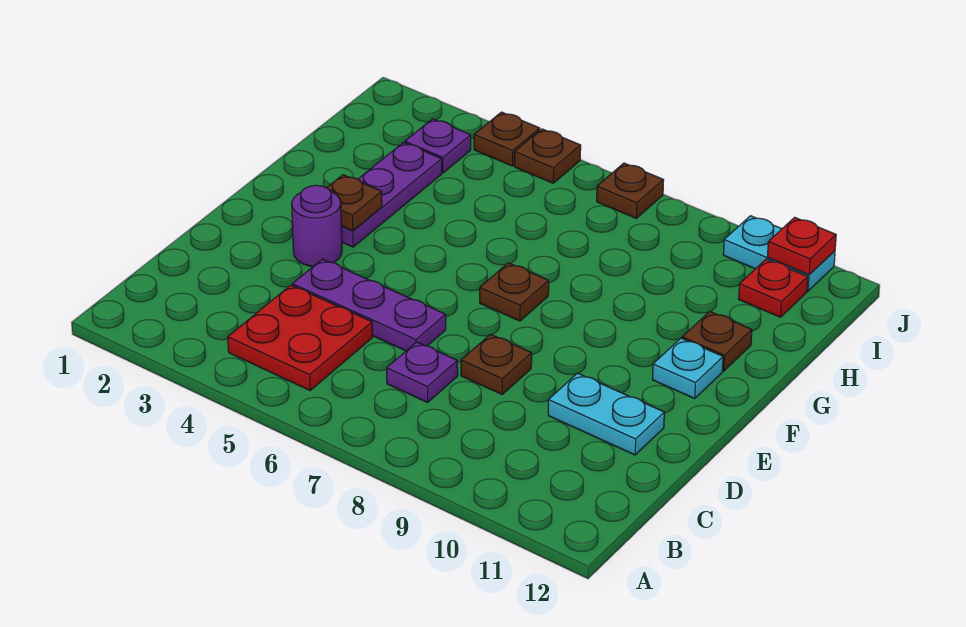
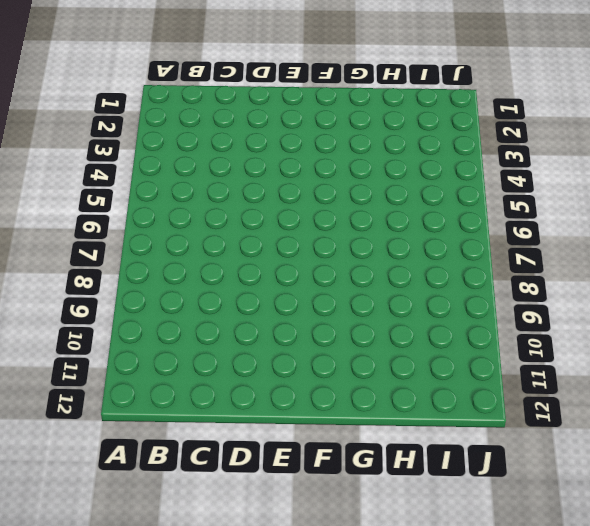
none -> red 2x2 plate [228,285,372,390]
none -> purple 1x1 plate [387,342,458,402]
none -> purple 1x3 plate [292,259,446,351]

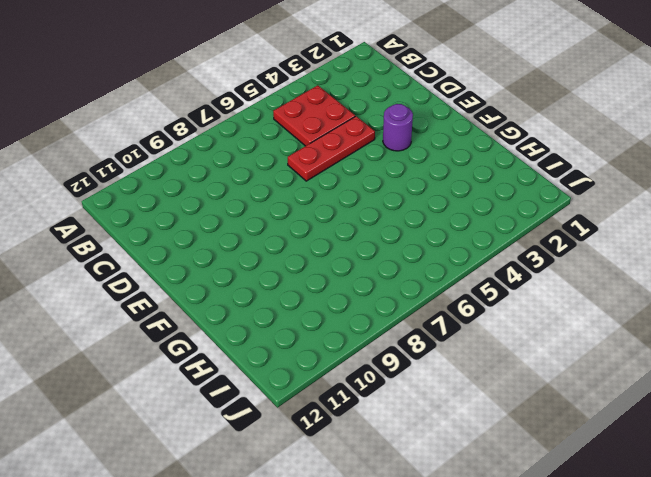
red 1x3 plate [288,116,375,181] -> purple 1x3 plate [292,259,446,351]
none -> purple 1x1 plate [387,342,458,402]
none -> brown 1x1 plate [461,334,532,394]
none -> cyan 1x2 plate [548,373,664,455]

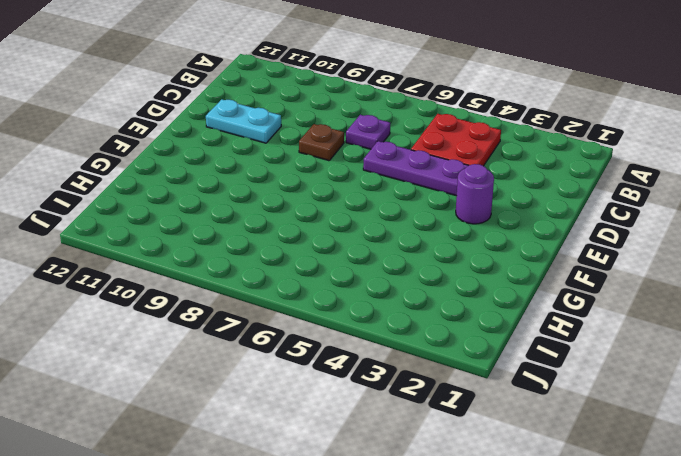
none -> purple 1x3 plate [341,143,442,247]
none -> brown 1x1 plate [480,263,549,321]
none -> cyan 1x1 plate [652,338,723,398]

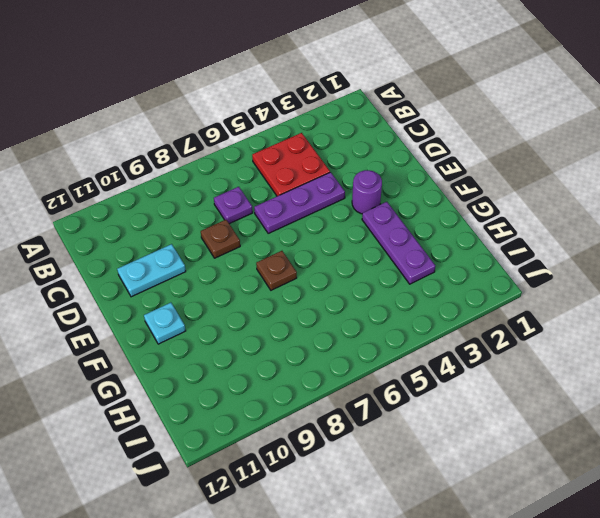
none -> brown 1x1 plate [682,311,752,371]
none -> purple 1x1 plate [405,119,471,173]
none -> red 1x1 plate [739,259,808,317]

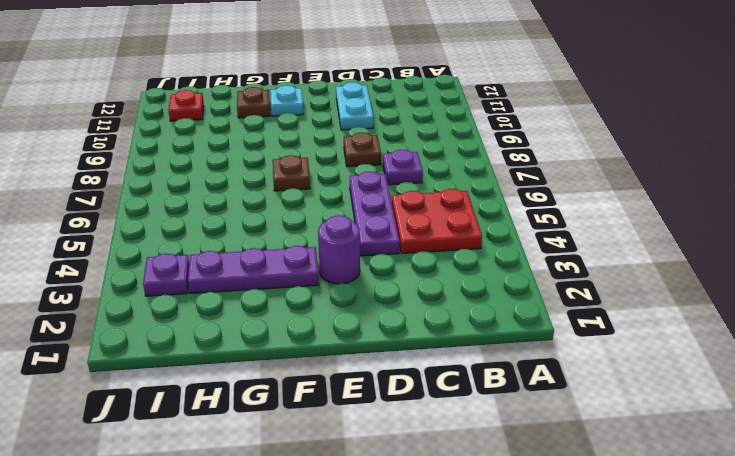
none -> brown 1x1 plate [474,112,540,166]
none -> brown 1x1 plate [515,129,581,183]
none -> brown 1x1 plate [597,163,664,218]

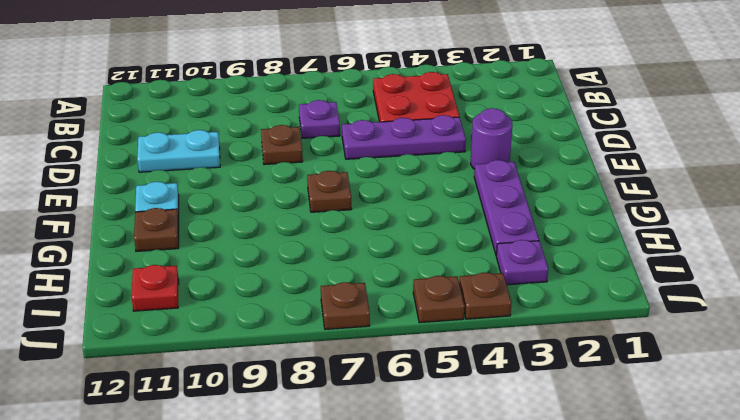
none -> cyan 1x2 plate [723,216,835,291]
none -> brown 1x1 plate [327,175,382,231]
none -> red 1x1 plate [768,217,836,275]

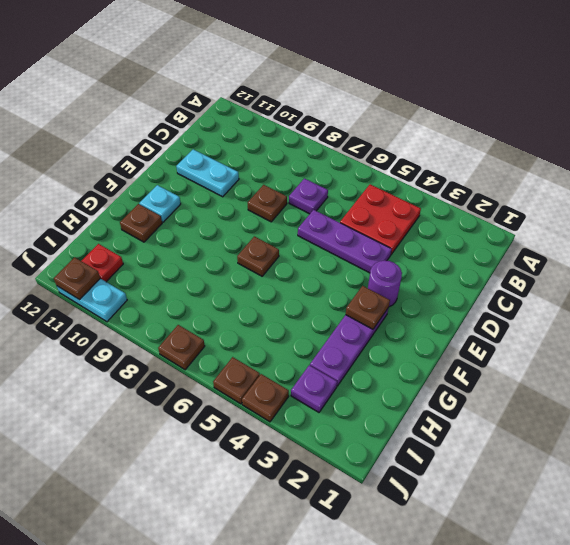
brown 1x1 plate [54,257,100,300] -> red 1x1 plate [768,217,836,275]

